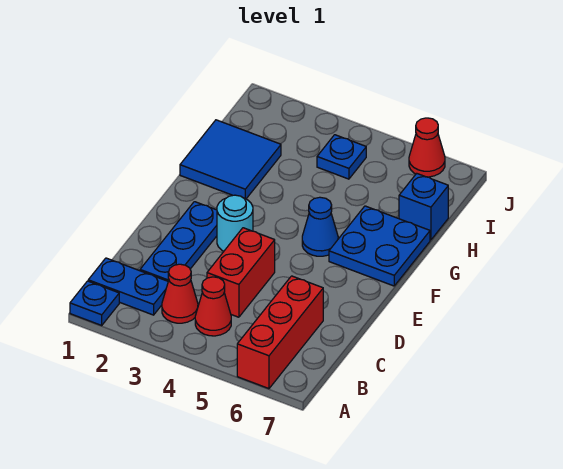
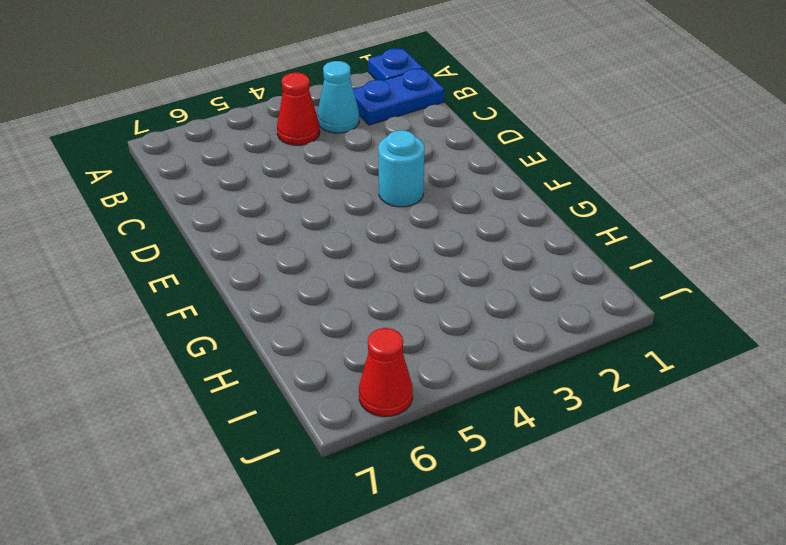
cyan 1x1 cone [317,61,359,133] -> red 1x1 cone [162,264,198,323]
none -> red 1x3 brick [237,276,323,389]
none -> blue 1x3 plate [140,202,217,281]
none -> red 1x2 brick [207,228,275,317]

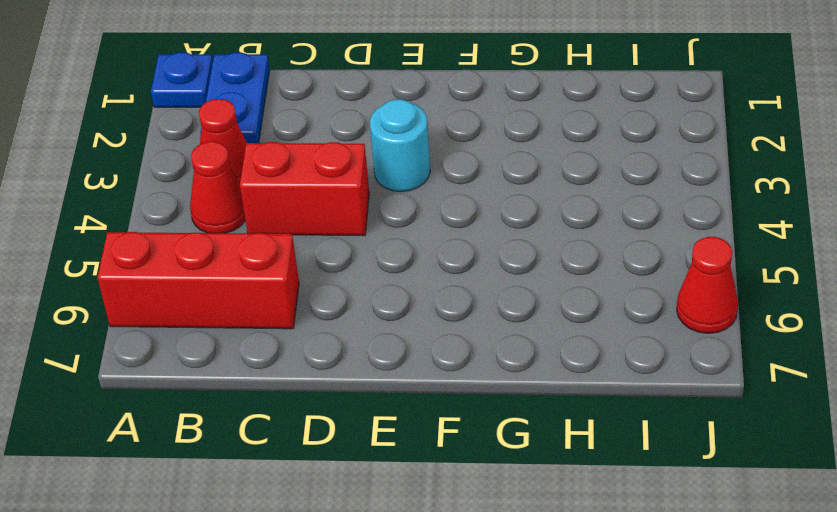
none -> blue 1x3 plate [140,202,217,281]
none -> blue 1x1 cone [302,197,338,256]
none -> blue 2x2 plate [329,206,430,286]

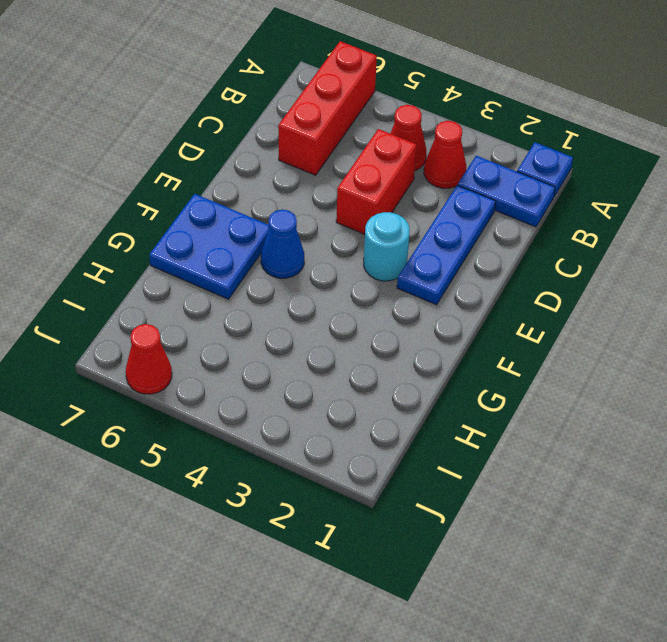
none -> blue 2x2 tile [180,120,281,199]
none -> blue 1x1 brick [399,174,448,240]
none -> blue 1x1 plate [317,135,366,179]

